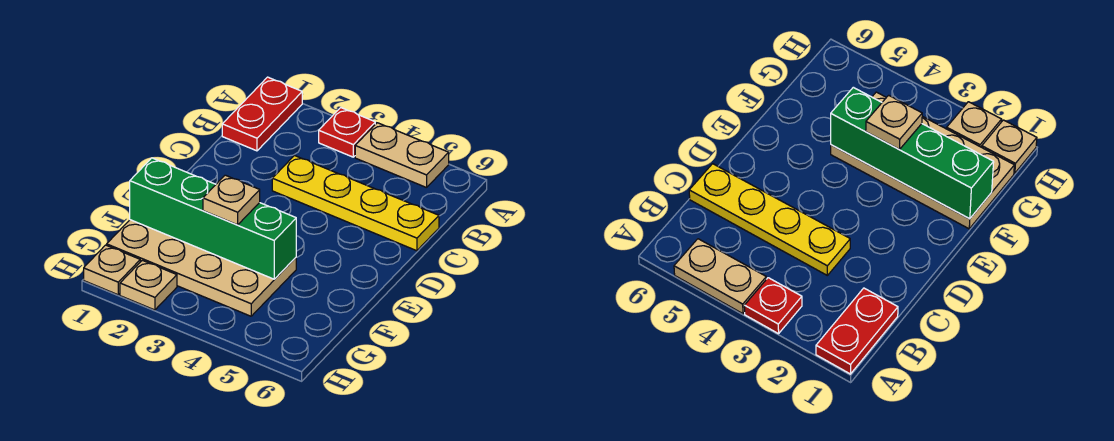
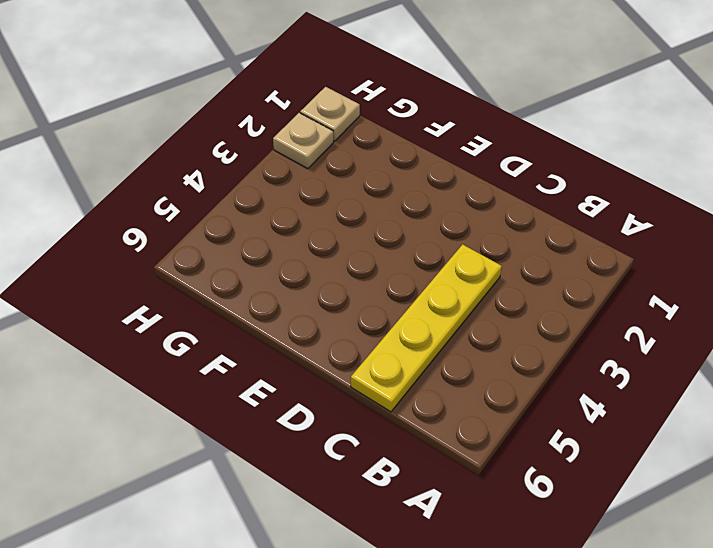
none -> red 1x2 plate [222,77,302,151]
none -> red 1x1 plate [319,108,375,157]

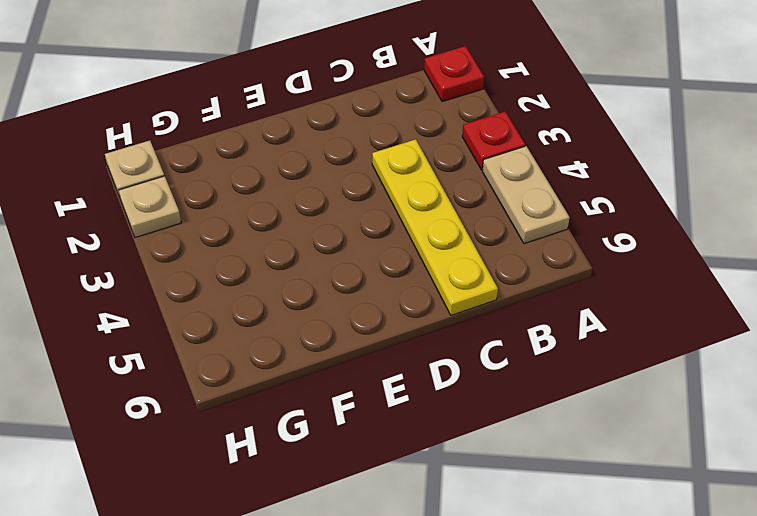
red 1x1 plate [424,46,484,102] -> red 1x2 plate [222,77,302,151]
none -> tan 2x4 plate [107,220,296,316]
none -> green 1x4 brick [130,158,296,279]

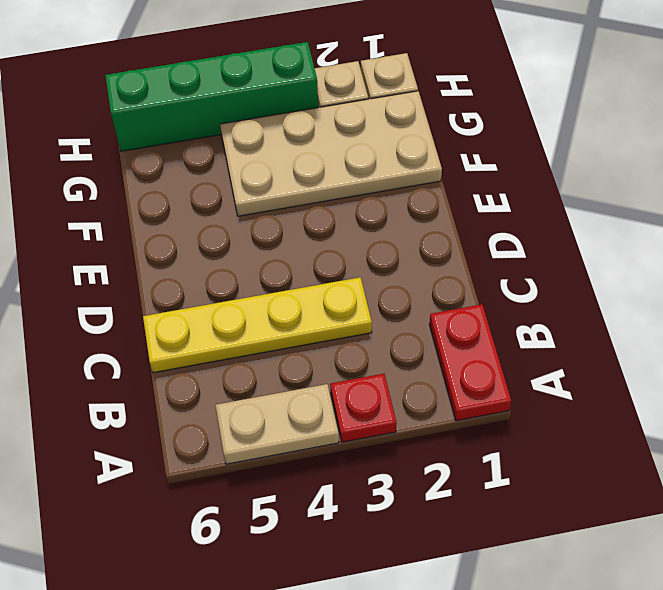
green 1x4 brick [105,42,318,151] -> green 1x4 brick moved to [130,158,296,279]
none -> tan 1x1 plate [203,175,260,225]

